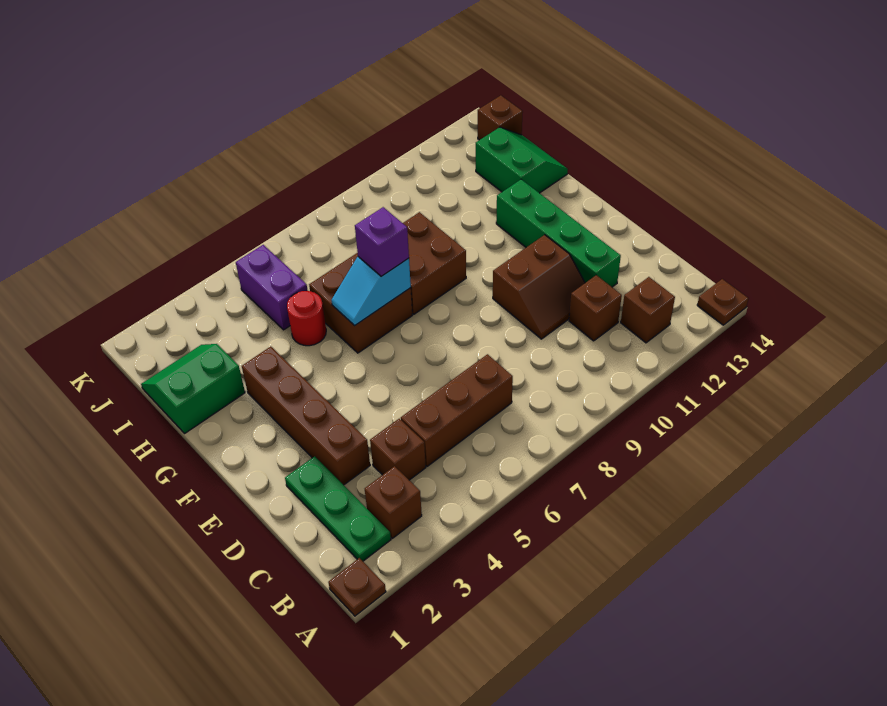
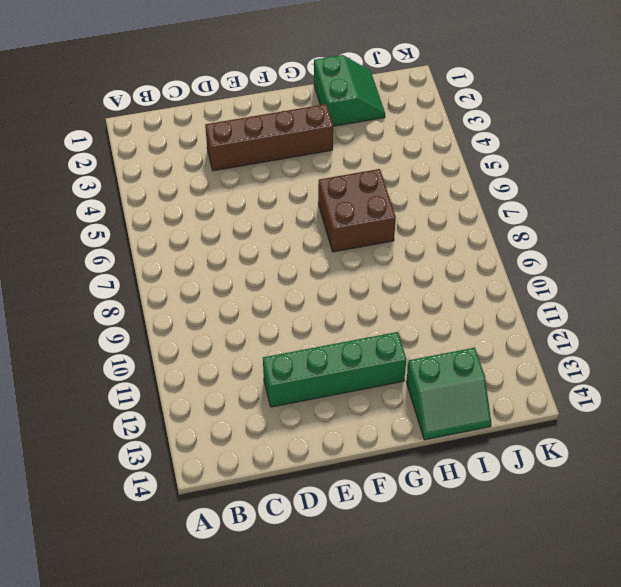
none -> brown 1x1 plate [328,558,386,616]
none -> brown 1x1 plate [697,279,748,325]
none -> green 1x3 plate [285,456,391,561]

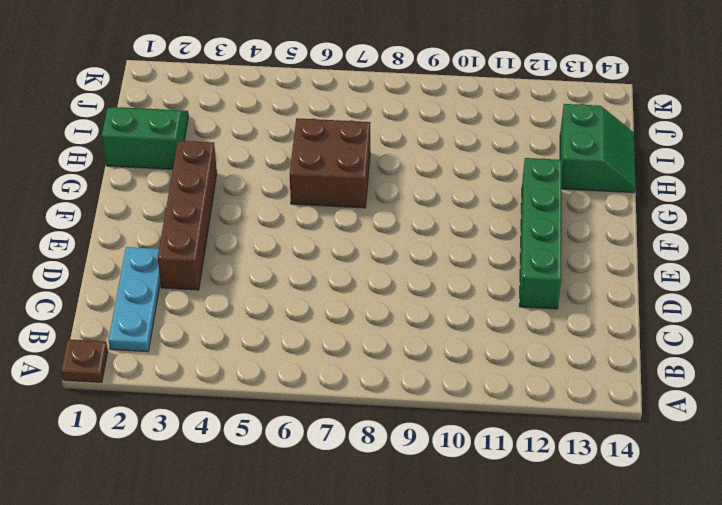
cyan 1x3 plate [109,247,160,352] -> green 1x3 plate [285,456,391,561]
none -> brown 1x1 plate [697,279,748,325]
none -> brown 1x1 brick [365,466,422,538]
none -> brown 1x1 brick [621,277,675,343]

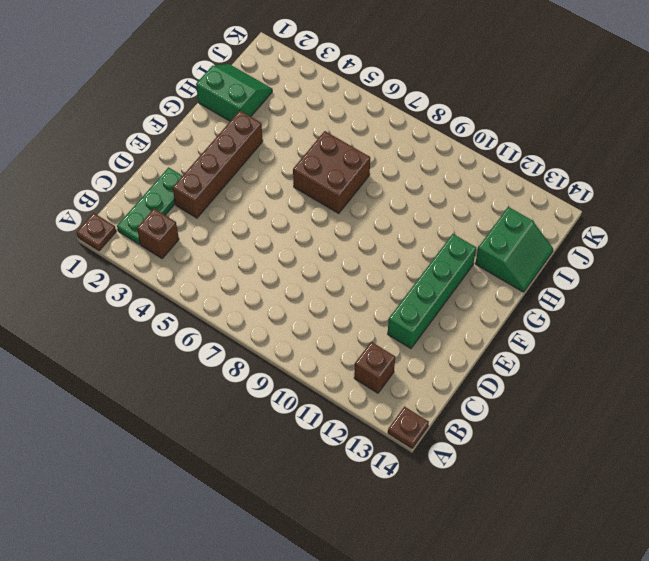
none -> brown 1x1 brick [370,419,426,480]
none -> brown 1x3 brick [401,354,513,466]
none -> brown 1x1 brick [569,275,622,341]

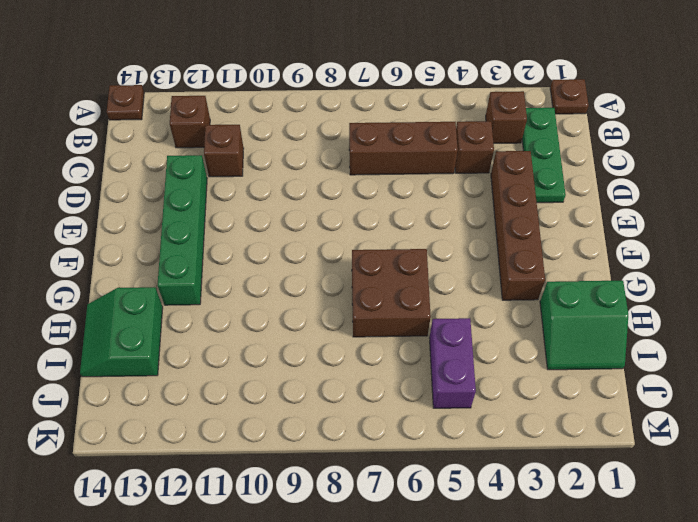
none -> brown 2x2 slope [493,235,585,339]
none -> brown 2x2 brick [403,212,466,314]
none -> red 1x1 round brick [287,291,326,346]

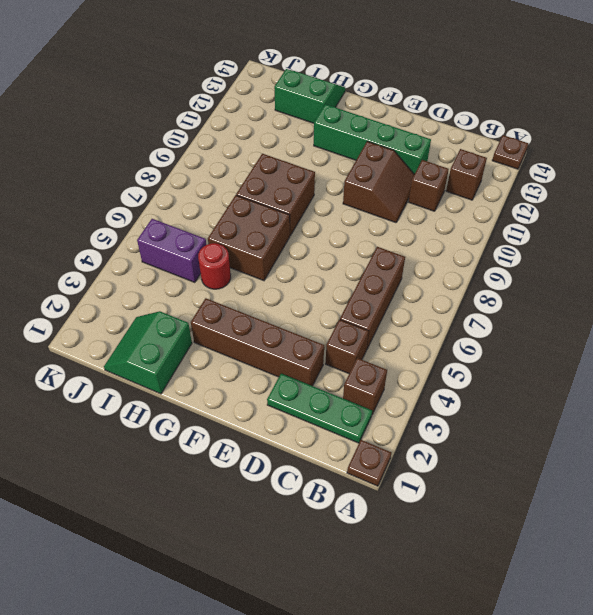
none -> brown 1x1 brick [478,95,523,140]
none -> cyan 1x2 slope [332,257,411,326]
none -> purple 1x1 brick [355,207,409,276]

